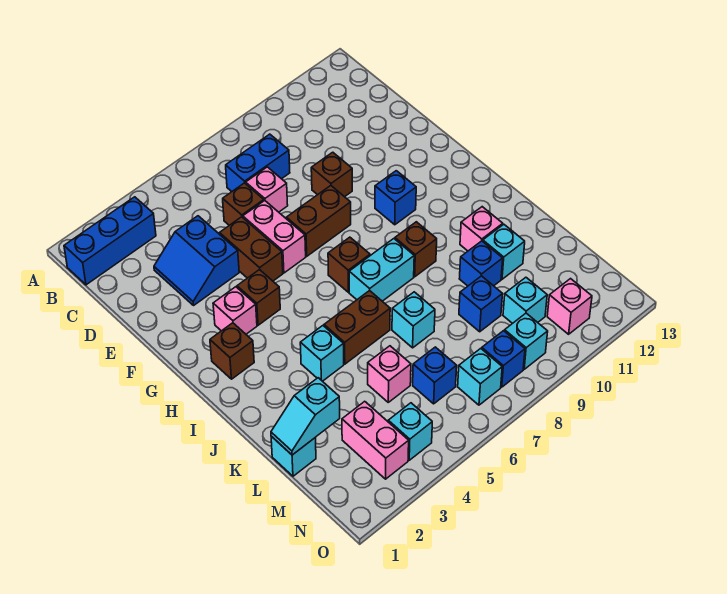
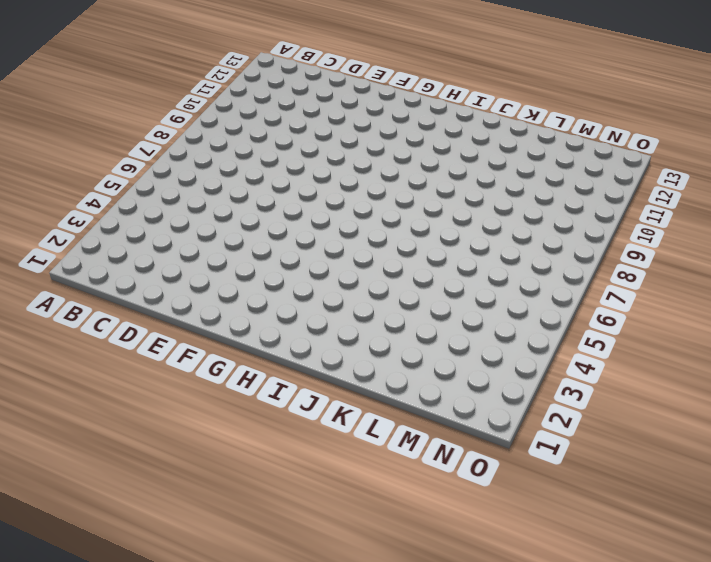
none -> blue 1x3 brick [64,197,156,285]
none -> blue 1x2 brick [226,134,290,192]
none -> blue 2x2 slope [154,216,239,305]
none -> brown 1x1 brick [223,183,264,225]

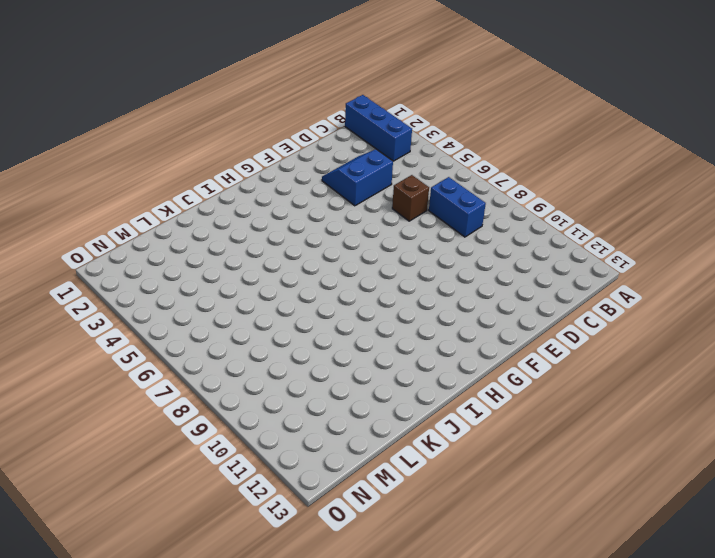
none -> pink 1x1 brick [246,167,288,212]
none -> brown 1x2 brick [220,217,283,281]
none -> pink 1x2 brick [243,201,306,273]
none -> brown 1x1 brick [311,152,352,197]

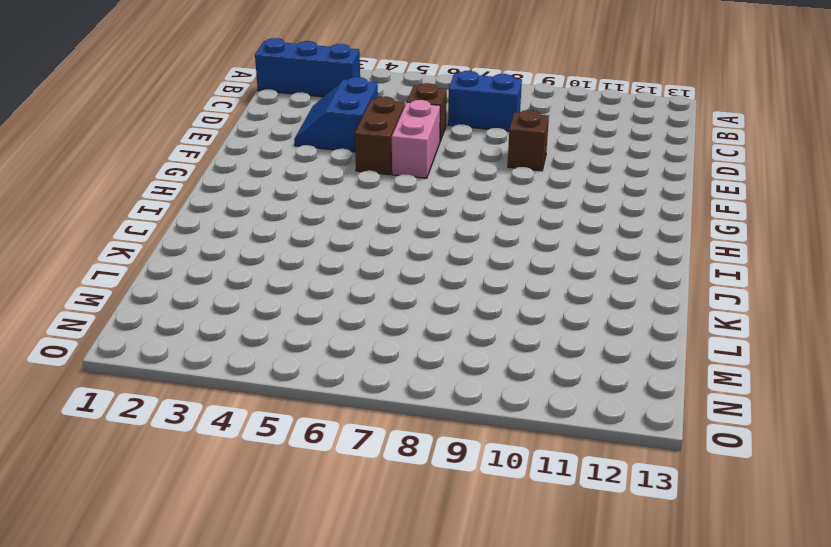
none -> pink 1x1 brick [246,167,288,212]
none -> brown 1x2 brick [286,186,351,256]
none -> pink 1x1 brick [213,287,257,334]
none -> brown 1x1 brick [237,269,280,325]

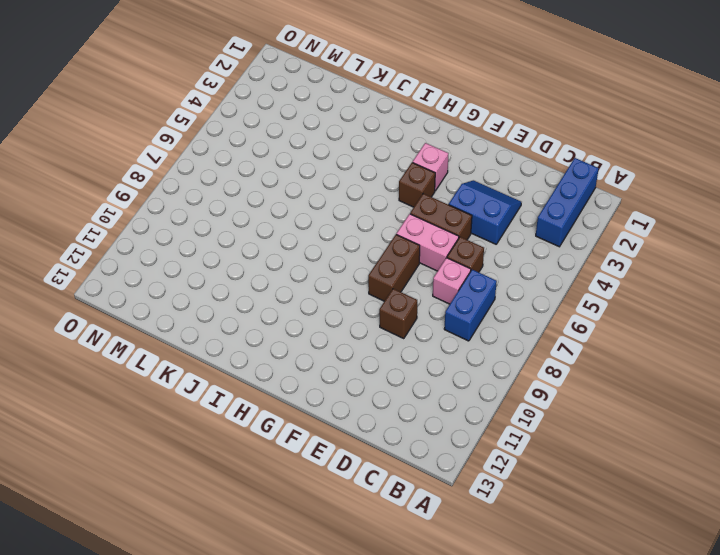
none -> blue 1x1 brick [375,171,416,225]
none -> brown 1x1 brick [210,323,254,379]
none -> brown 1x1 brick [328,237,370,292]
none -> cyan 1x2 brick [349,239,414,301]

